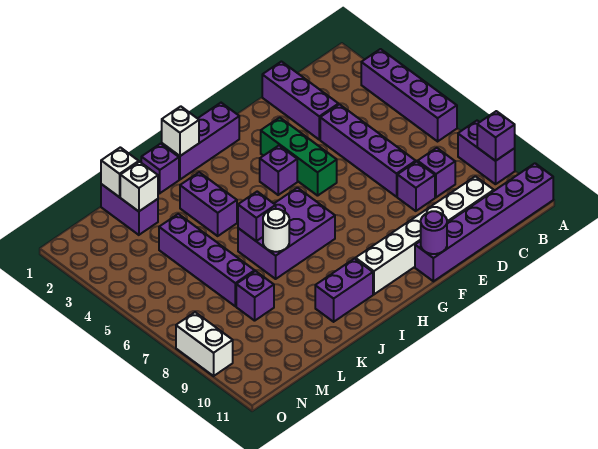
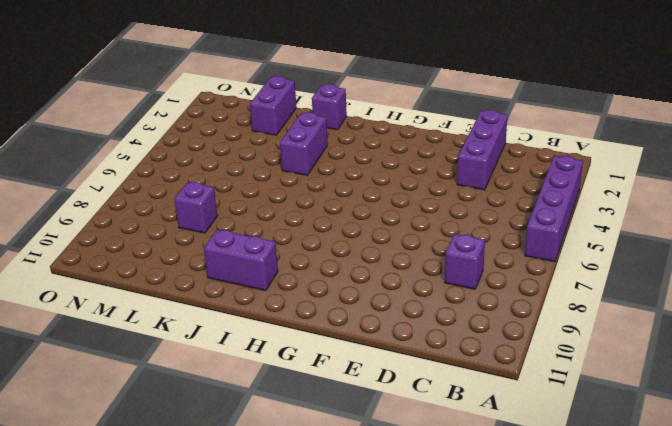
none -> purple 1x2 brick [458,121,515,184]
none -> purple 1x6 brick [415,163,553,281]
none -> white 1x6 brick [356,176,494,294]

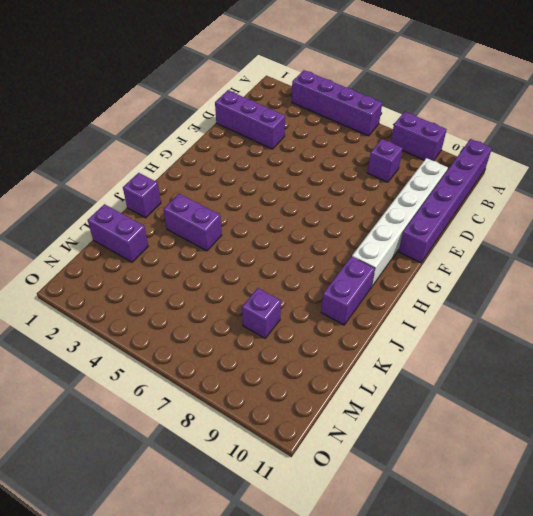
none -> purple 1x4 brick [320,104,416,197]
none -> purple 1x1 brick [397,161,435,211]
none -> green 1x3 brick [261,118,337,196]

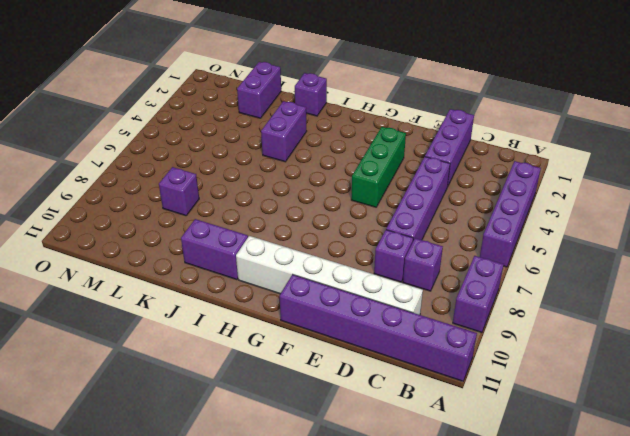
none -> purple 1x3 brick [162,103,239,179]
none -> purple 1x1 brick [260,146,297,195]
none -> purple 2x3 brick [238,188,335,279]

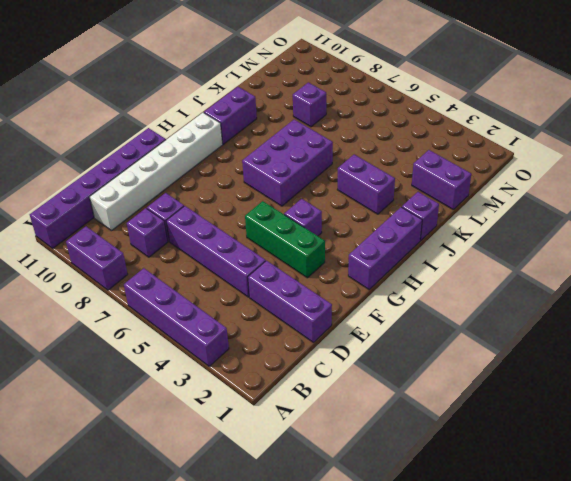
none -> purple 1x4 brick [159,214,255,306]
none -> white 1x2 brick [176,312,233,376]
none -> purple 1x1 brick [477,111,515,161]

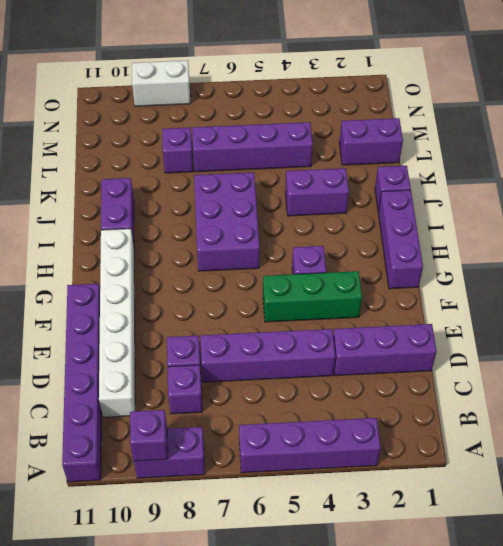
none -> purple 1x1 round brick [421,211,447,254]
none -> white 1x1 brick [162,106,199,156]
none -> purple 1x1 brick [238,192,276,241]

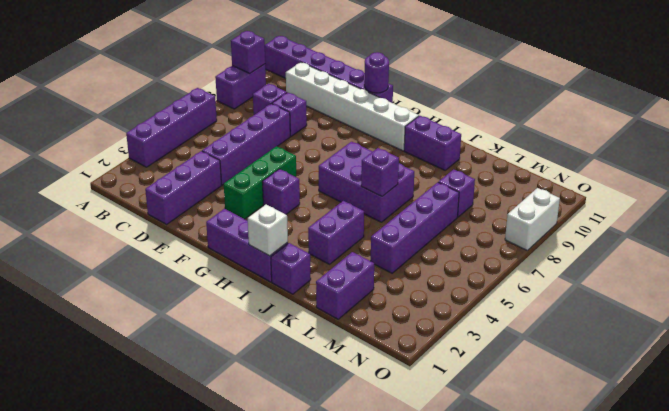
none -> white 1x1 round brick [263,209,289,252]
none -> white 1x1 brick [101,147,139,197]
none -> white 1x1 brick [120,162,158,211]

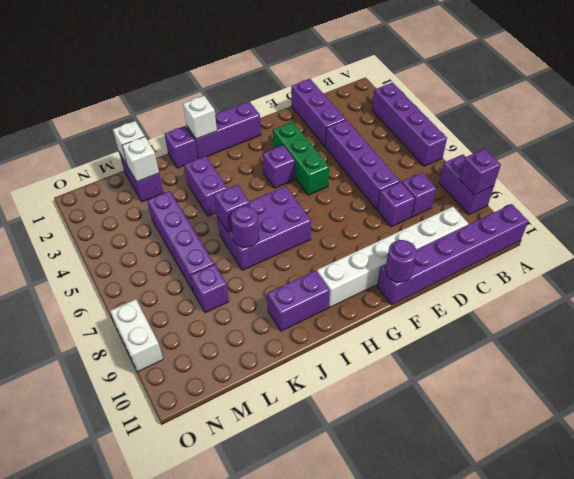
purple 1x1 round brick [231,206,259,247] -> white 1x1 round brick [263,209,289,252]

